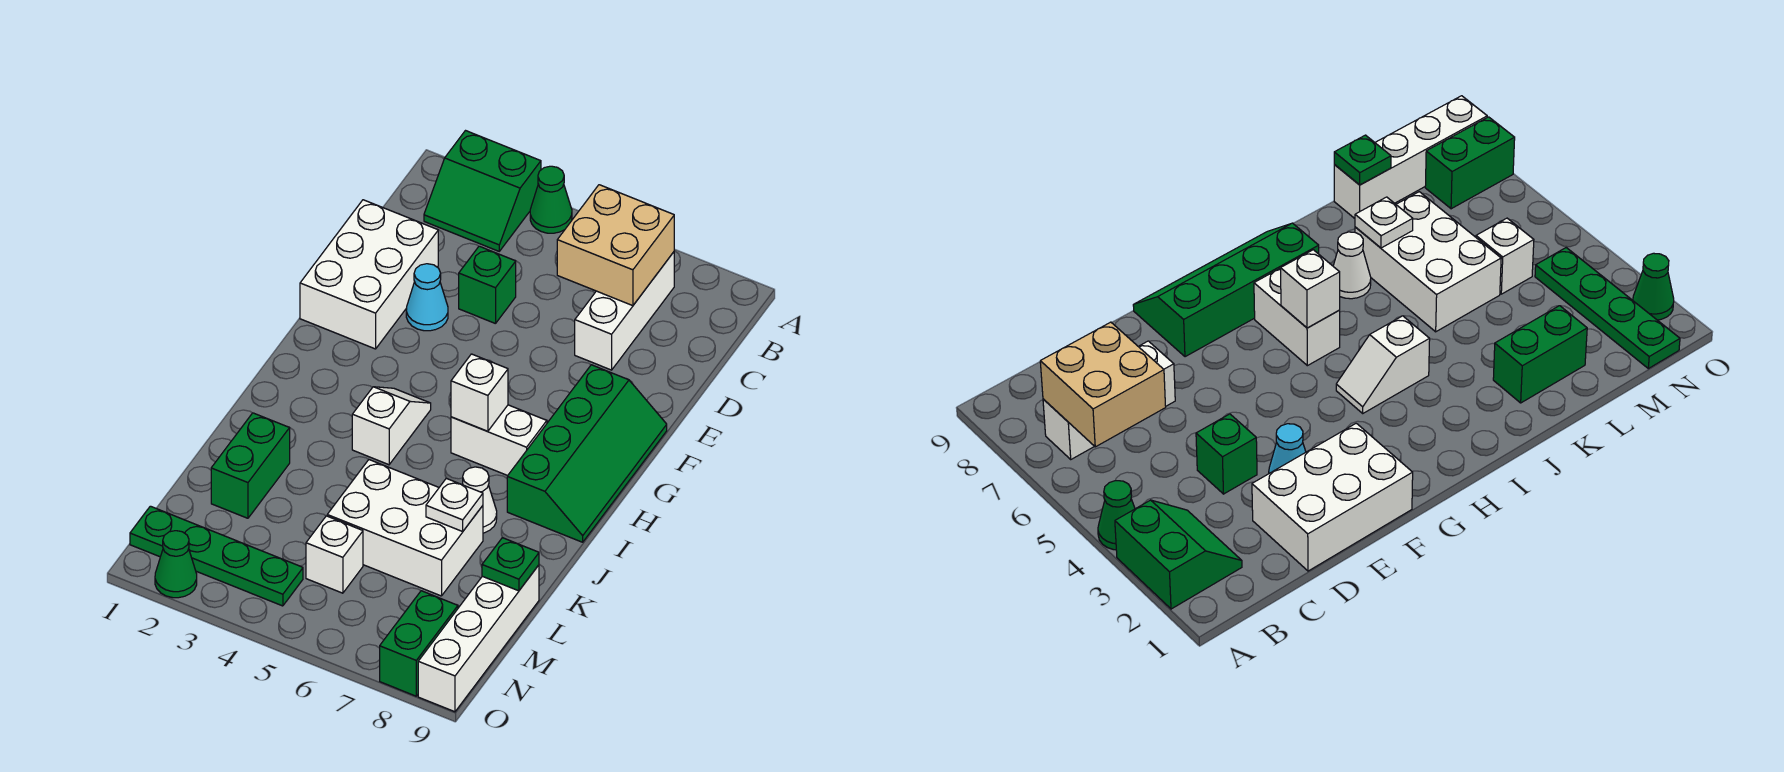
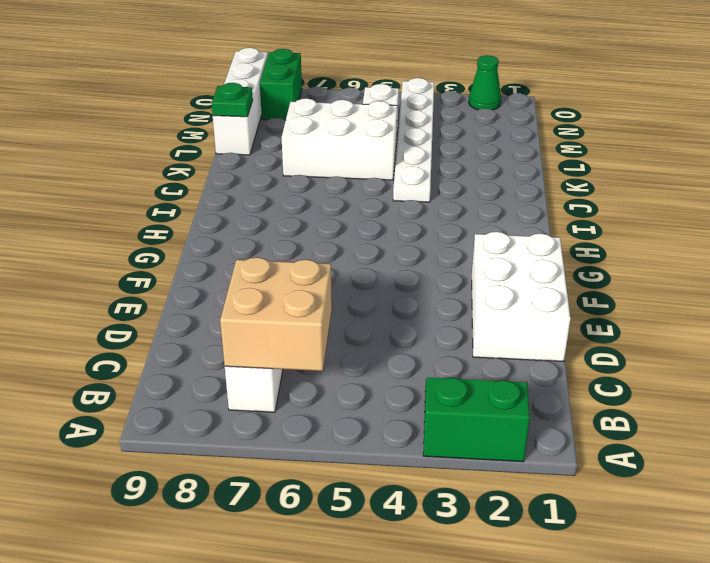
white 1x6 plate [393,78,434,202] -> green 1x4 plate [130,506,303,606]
none -> green 1x1 cone [530,166,572,233]
none -> green 1x1 brick [459,246,516,324]
none -> cyan 1x1 cone [406,264,448,331]

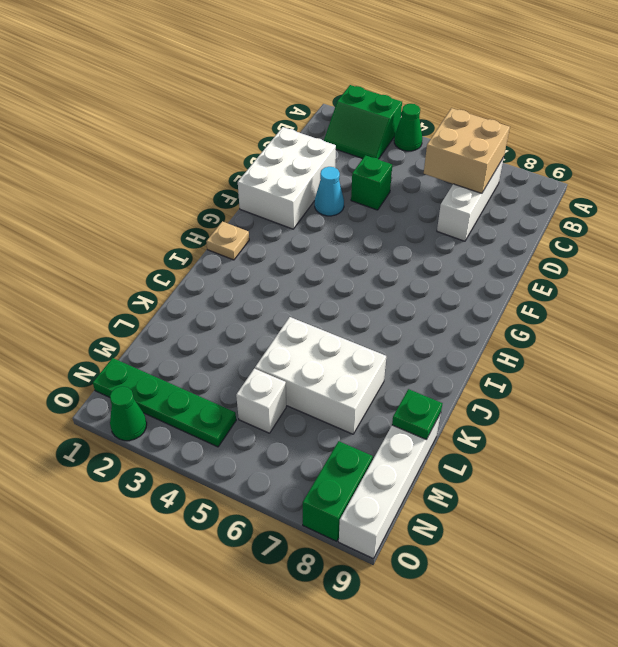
tan 1x1 plate [206,221,249,260] -> none
none -> green 2x4 slope [507,365,667,542]
none -> white 1x2 slope [352,387,431,465]
none -> white 1x2 brick [451,405,547,476]

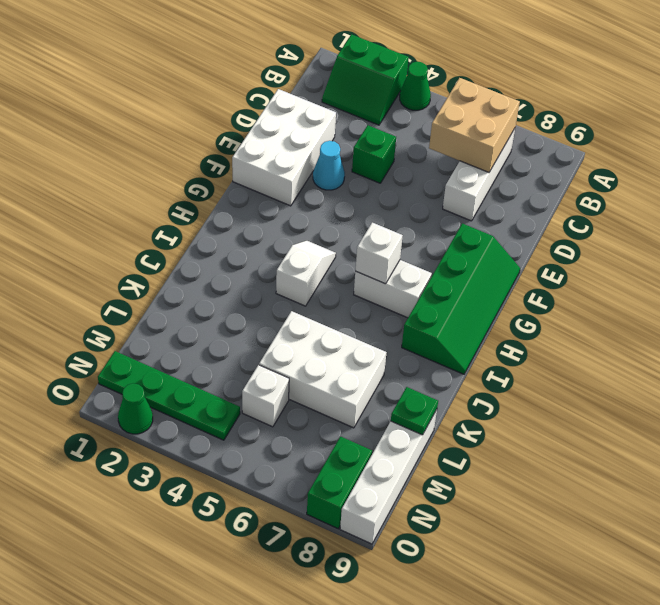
none -> white 1x1 cone [463,467,497,533]
none -> green 1x2 brick [211,413,290,518]
none -> white 1x1 plate [426,478,483,531]

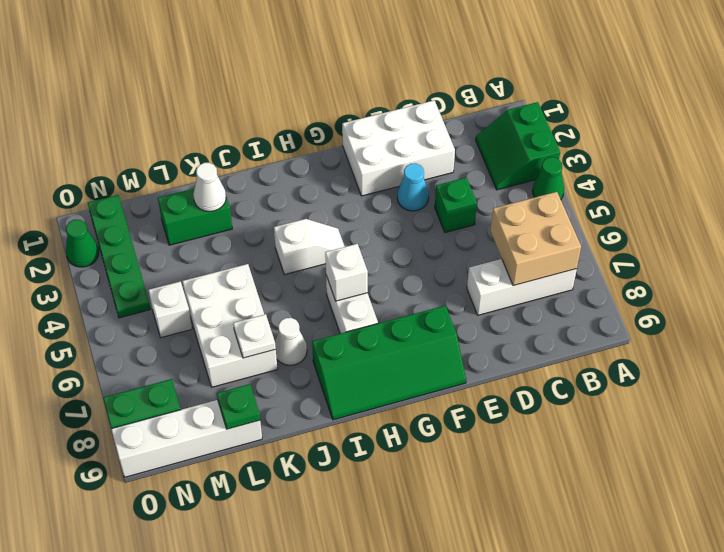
white 1x1 cone [193,163,226,212] -> none

